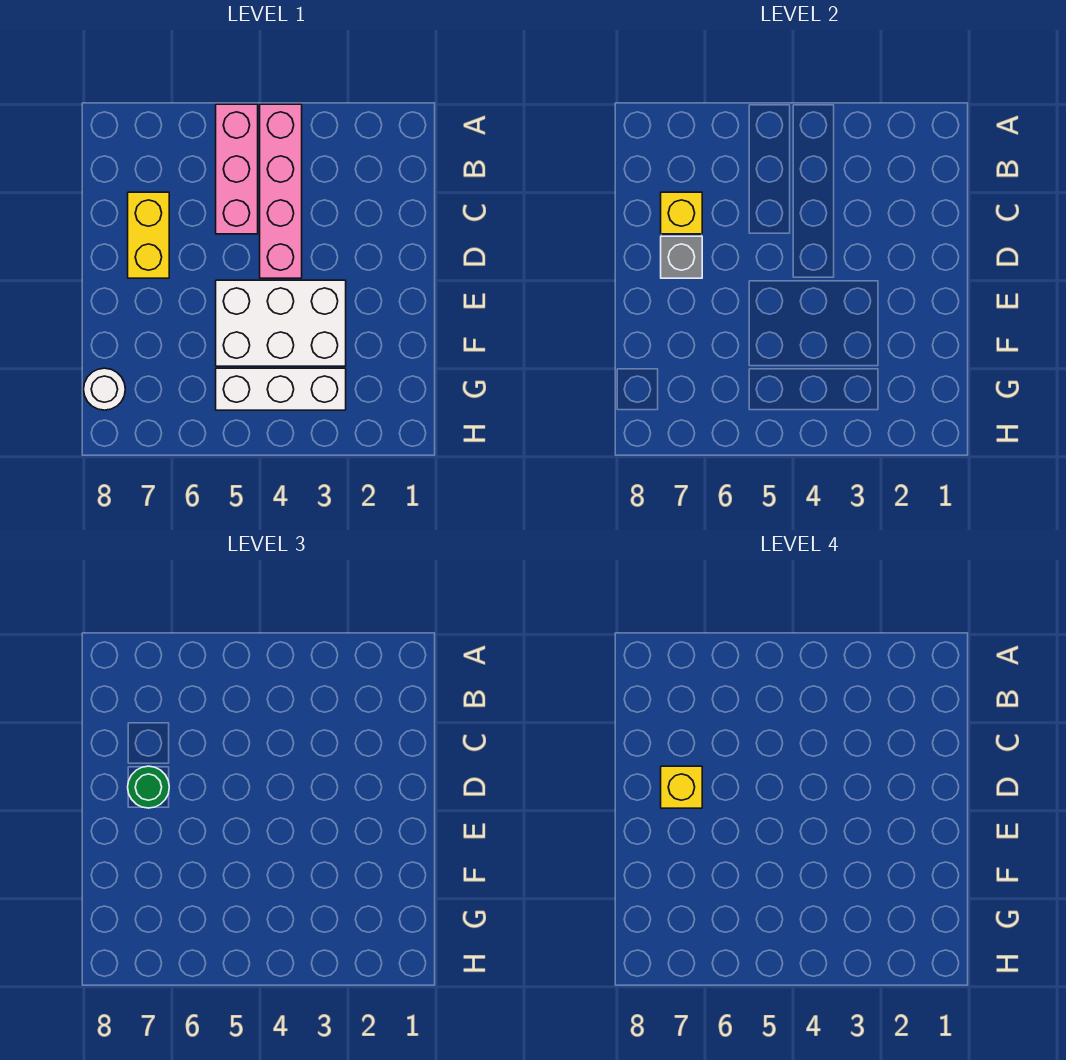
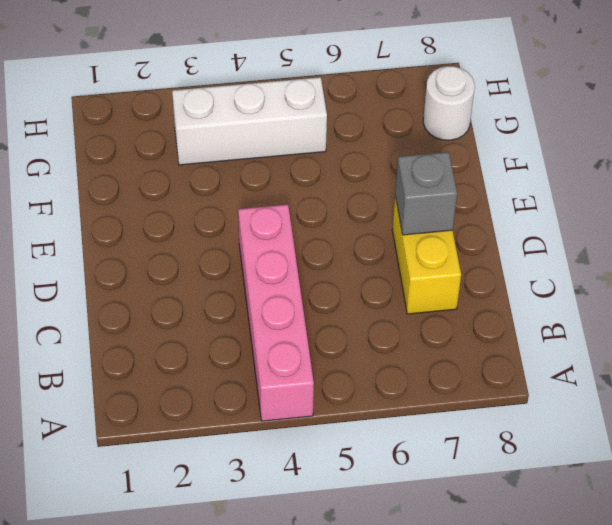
none -> pink 1x3 brick [216,104,258,234]
none -> white 2x3 brick [216,280,346,366]

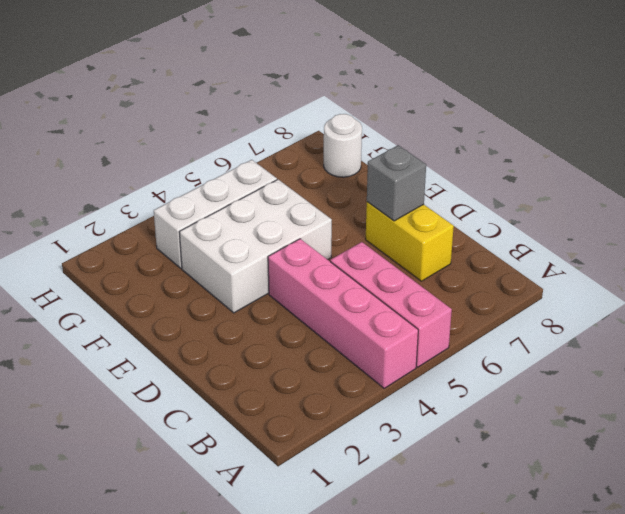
none -> yellow 1x1 brick [661,192,702,234]
none -> green 1x1 round brick [128,766,169,808]

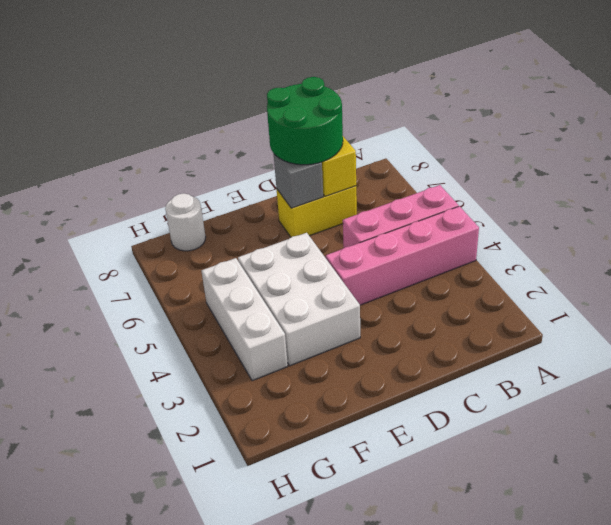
green 2x2 round brick [267,77,343,165] -> green 1x1 round brick [128,766,169,808]
none -> yellow 1x1 brick [661,766,702,808]

